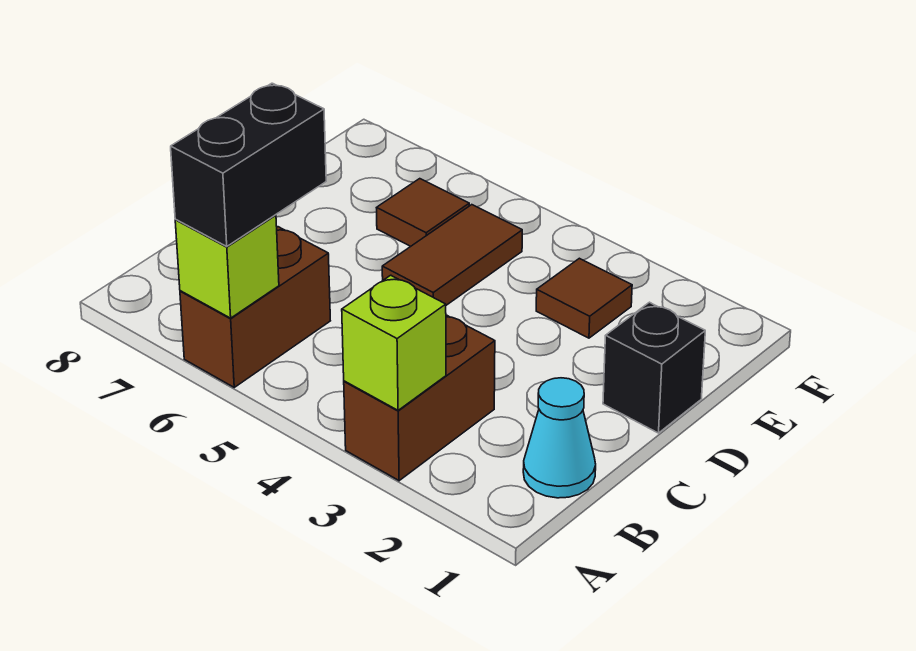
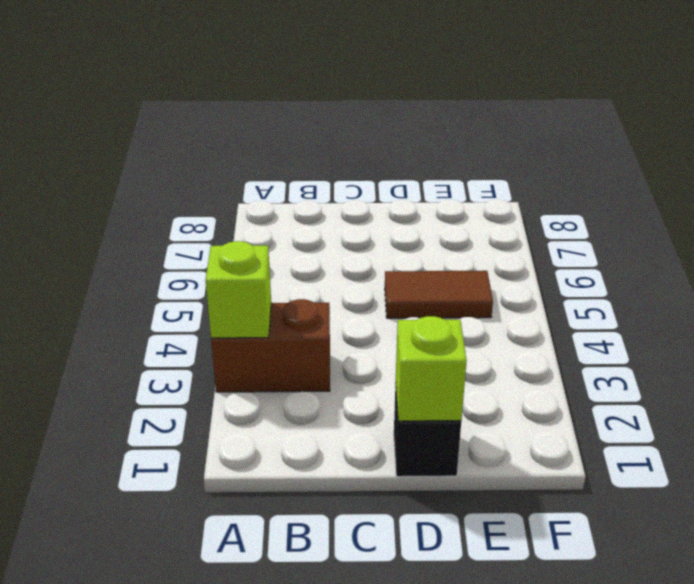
lime 1x1 brick [396,316,467,421] -> lime 1x1 brick moved to [175,215,279,318]
none -> brown 1x2 brick [180,227,330,387]
none -> cyan 1x1 cone [523,378,596,498]

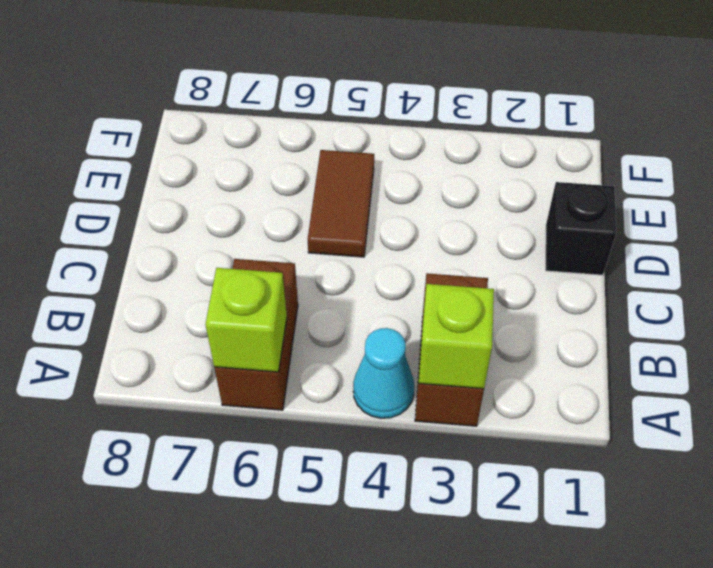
cyan 1x1 cone [353,328,414,418] -> cyan 1x1 cone moved to [523,378,596,498]
none -> brown 1x1 tile [536,258,632,338]
none -> brown 1x1 tile [377,179,469,246]

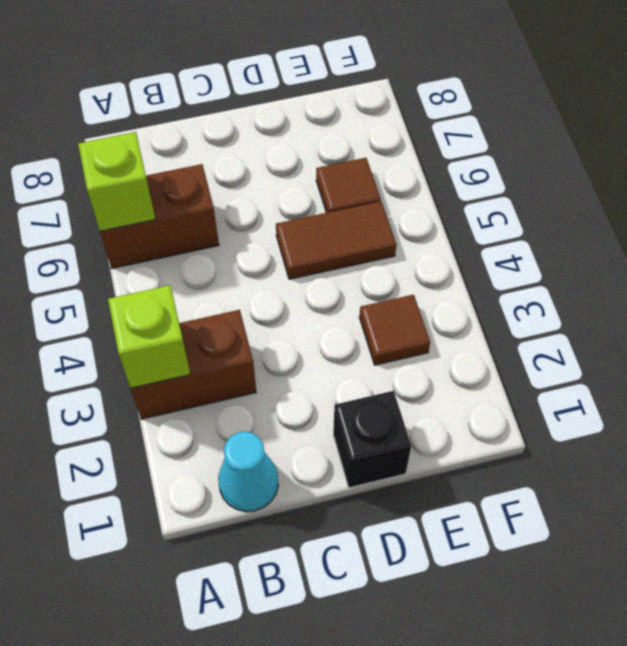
none -> black 1x2 brick [171,83,326,246]

